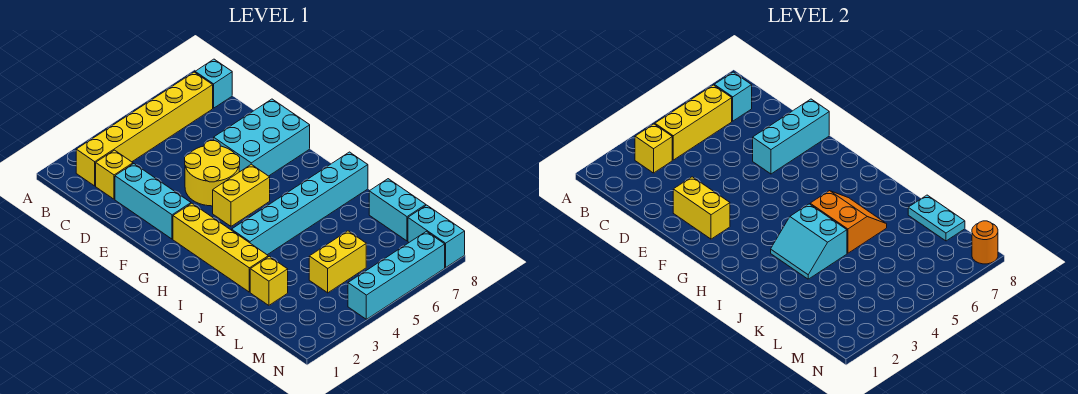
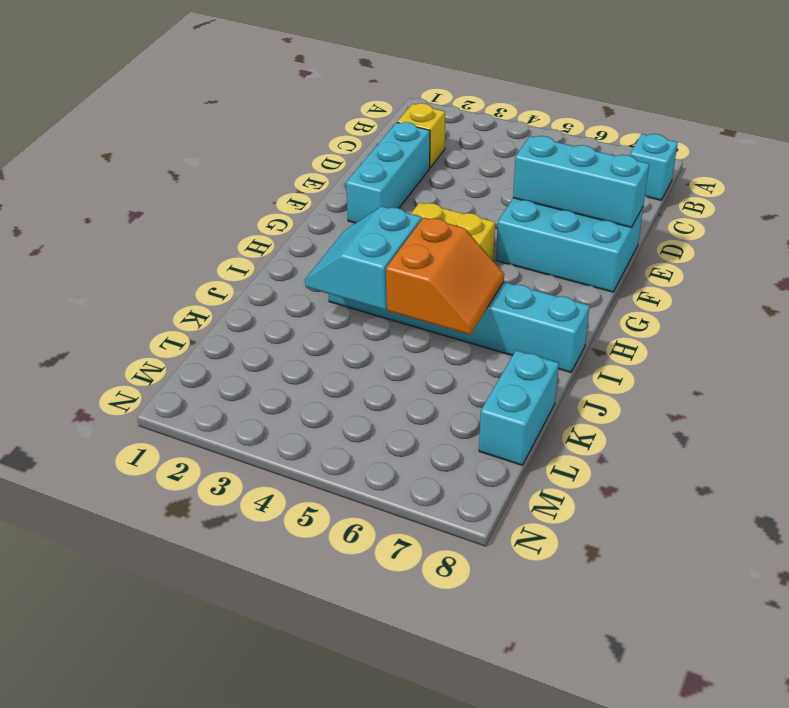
none -> yellow 1x6 brick [76,72,213,186]
none -> yellow 2x2 round brick [185,141,240,206]
none -> yellow 1x4 brick [173,203,268,292]

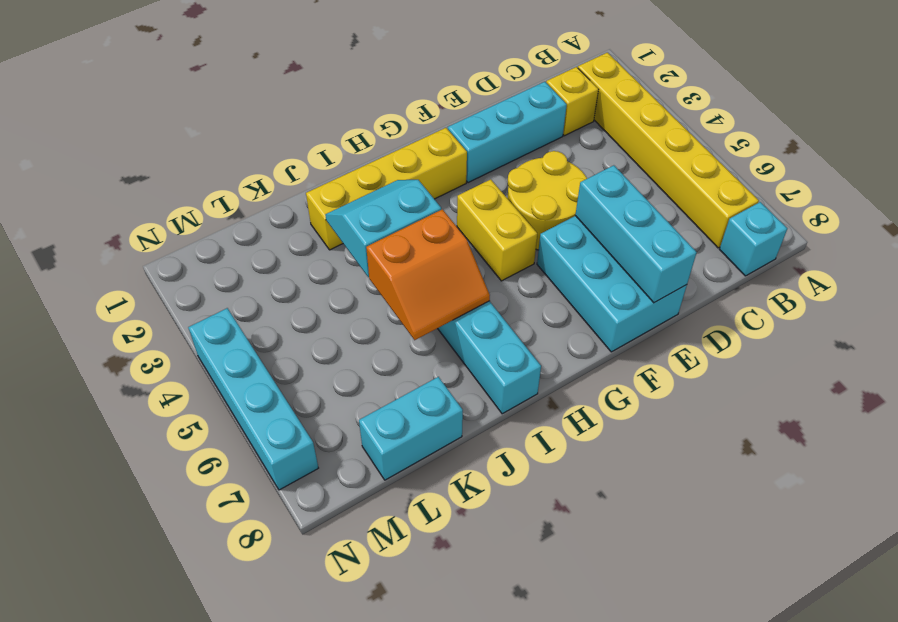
none -> yellow 1x1 brick [250,256,288,305]
none -> yellow 1x2 brick [309,231,366,293]
none -> cyan 1x2 brick [408,205,465,267]

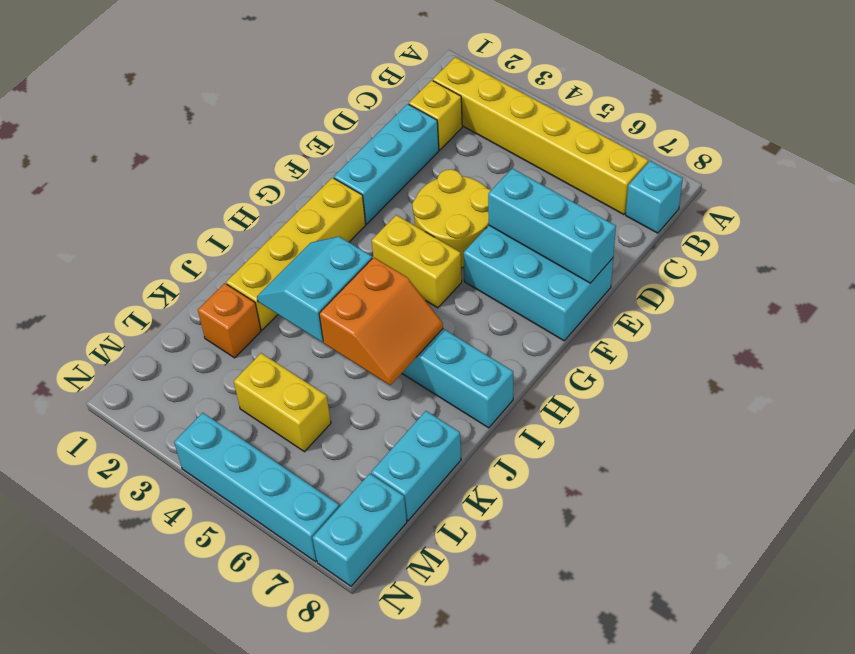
orange 1x1 brick [198,283,261,358] -> yellow 1x1 brick [250,256,288,305]
none -> yellow 1x1 brick [635,124,672,173]
none -> yellow 1x3 brick [655,85,732,160]
none -> cyan 1x1 brick [714,72,752,121]

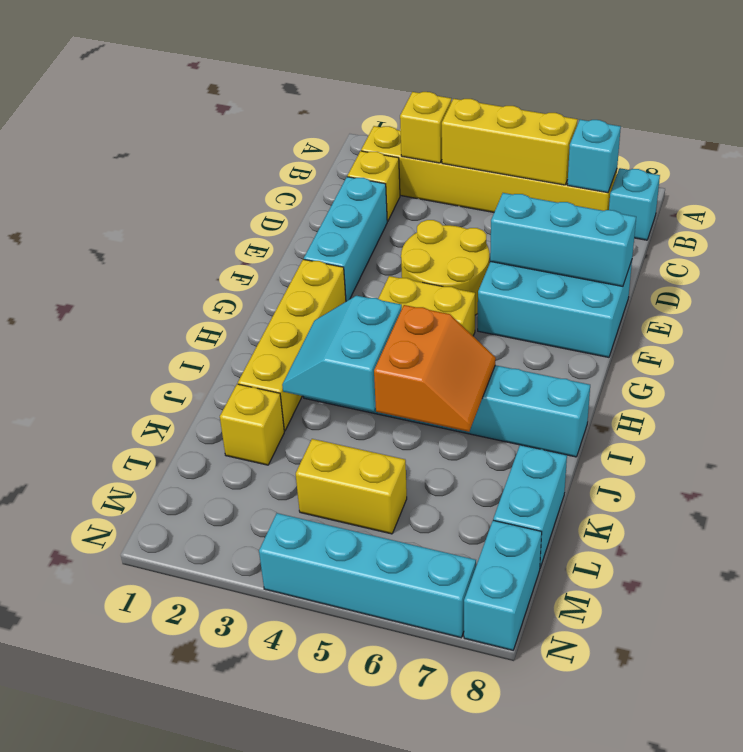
none -> yellow 1x2 brick [673,177,730,239]
none -> cyan 1x2 plate [908,195,965,241]
none -> orange 1x1 round brick [972,221,998,264]

